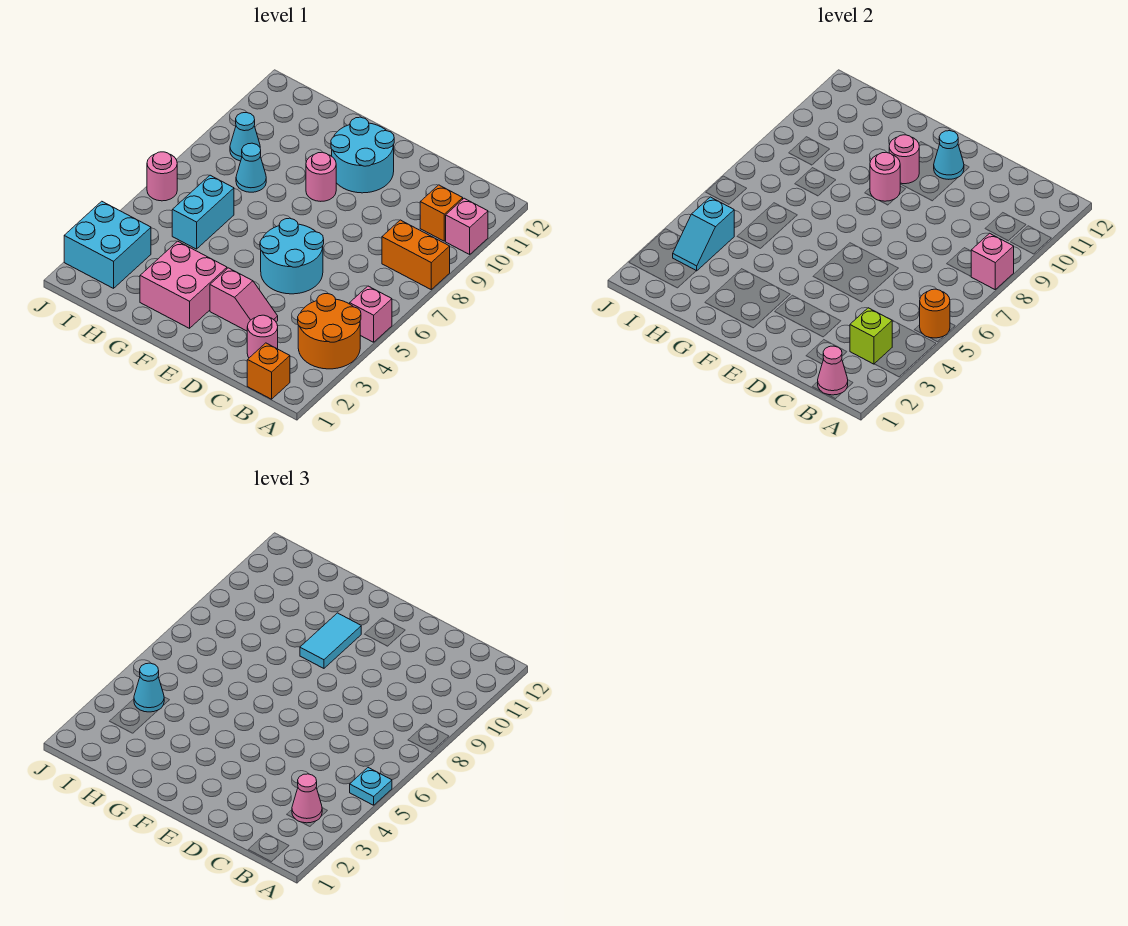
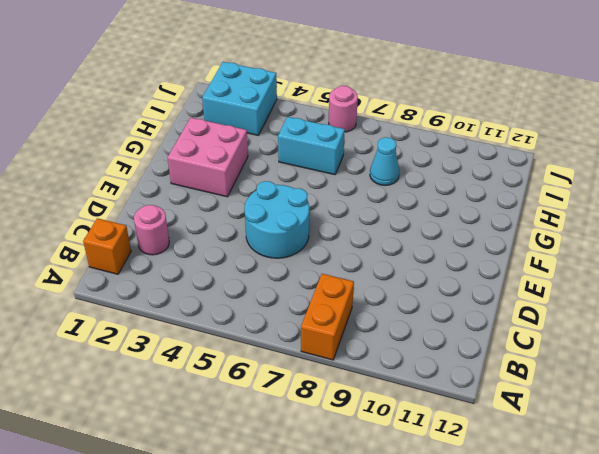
none -> orange 2x2 round brick [298,294,361,369]
none -> pink 1x1 brick [350,286,392,342]
none -> pink 1x1 brick [446,198,488,254]

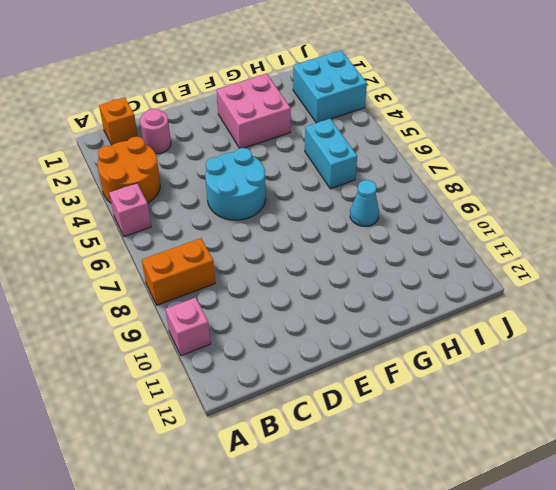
none -> orange 1x1 brick [420,185,463,241]
none -> pink 1x2 slope [210,268,278,331]
none -> cyan 2x2 round brick [331,117,394,193]

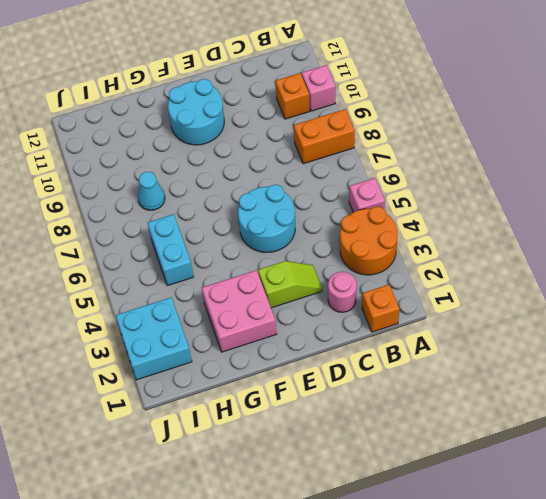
lime 1x2 slope [258,261,322,308] -> pink 1x2 slope [210,268,278,331]
none -> pink 1x1 round brick [306,152,336,201]
none -> cyan 1x1 cone [230,113,260,161]
none -> pink 1x1 round brick [147,152,177,201]

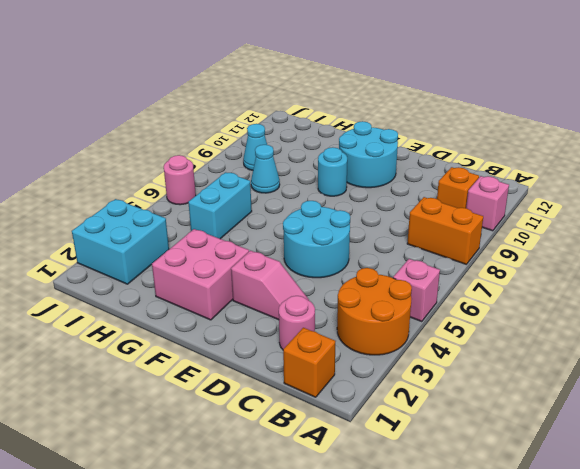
cyan 1x1 round brick [318,147,347,196] -> pink 1x1 round brick [306,152,336,201]
none -> orange 1x1 round brick [920,289,950,338]
none -> pink 1x1 brick [971,233,1014,289]
none -> pink 1x1 cone [818,346,848,395]

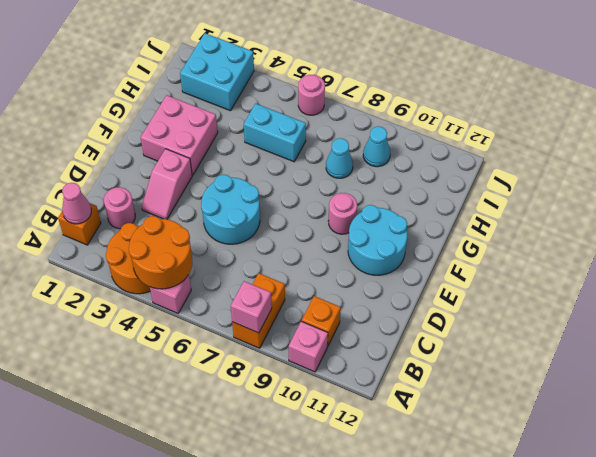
orange 2x2 round brick [129,216,192,289] -> orange 1x1 round brick [920,289,950,338]
none -> lime 1x1 brick [850,308,892,364]
none -> cyan 1x1 cone [934,131,964,179]
none -> pink 1x1 round brick [870,152,900,201]

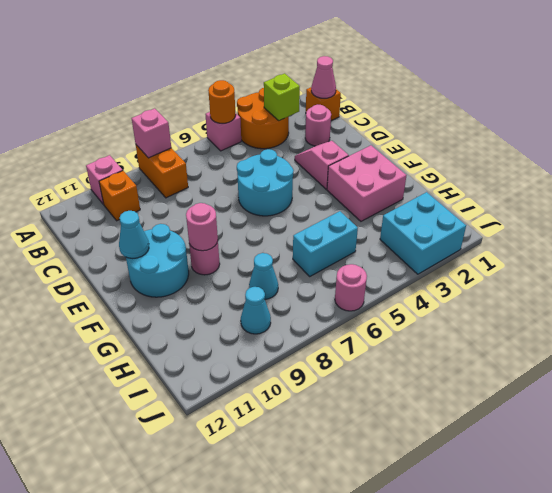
none -> pink 1x1 round brick [889,135,919,184]
none -> cyan 1x2 slope [673,197,734,271]
none -> cyan 1x1 plate [350,768,392,805]

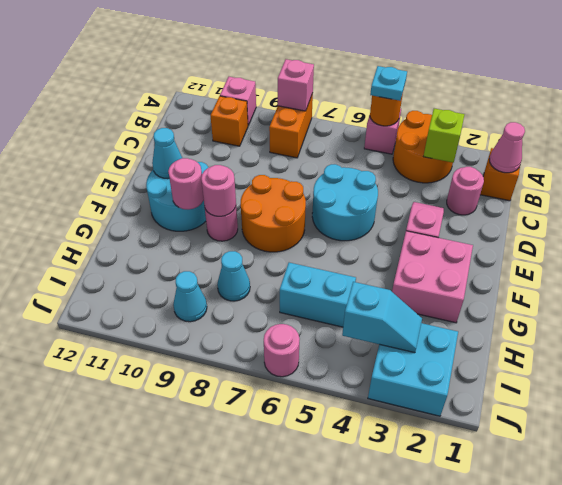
orange 2x2 round brick [241,175,306,252] -> none
none -> pink 1x1 cone [292,774,322,823]
none -> cyan 1x2 tile [300,613,361,668]
none -> cyan 1x1 cone [134,663,164,712]

